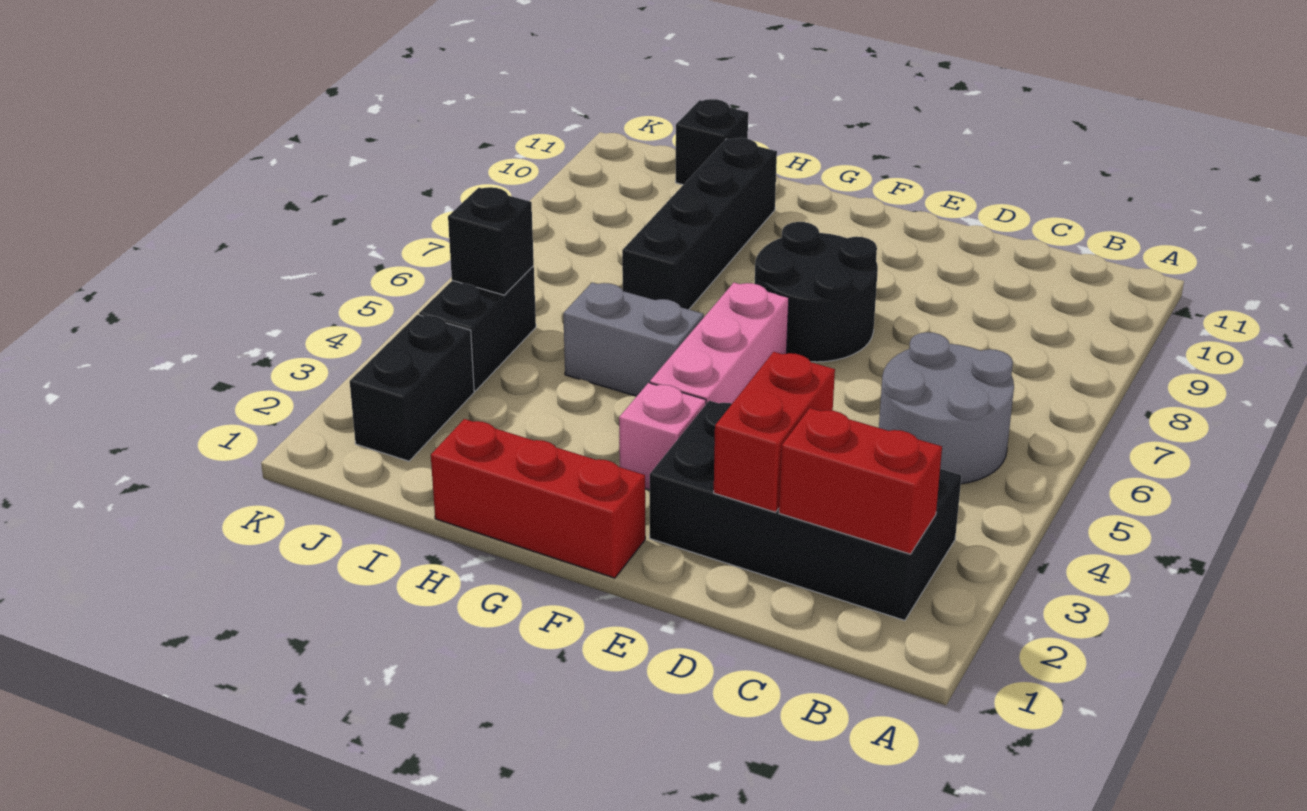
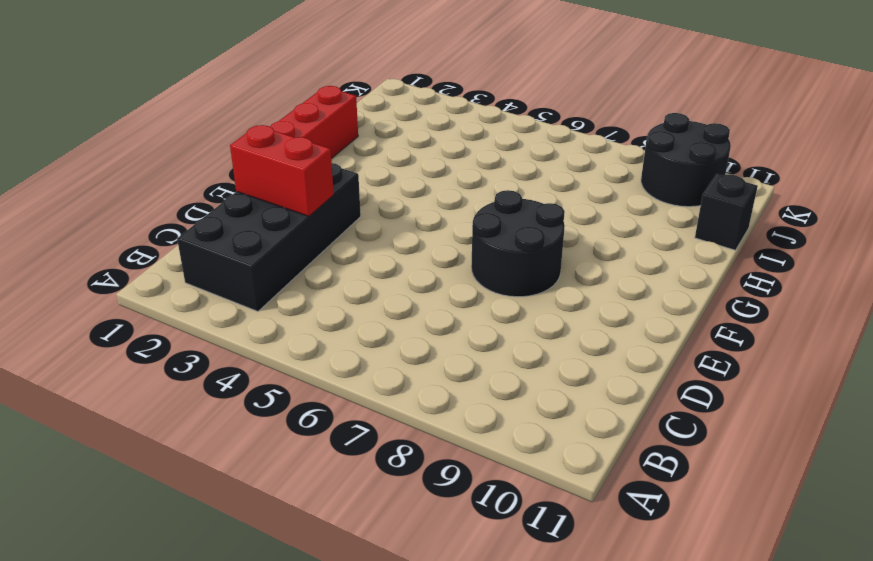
black 2x2 round brick [641,113,731,207] -> none
none -> grey 2x2 round brick [879,332,1014,484]
none -> pink 1x1 brick [619,383,706,490]
none -> pink 1x3 brick [650,283,789,404]

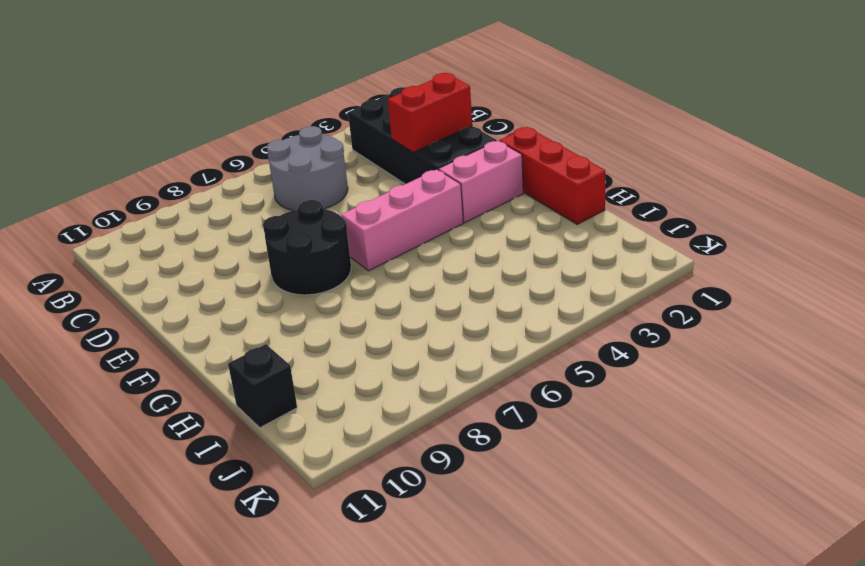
pink 1x2 brick [439,141,523,223] -> pink 1x1 brick [619,383,706,490]
none -> grey 1x2 brick [563,283,704,396]
none -> black 1x4 brick [622,138,777,309]
none -> black 1x2 brick [350,315,474,461]

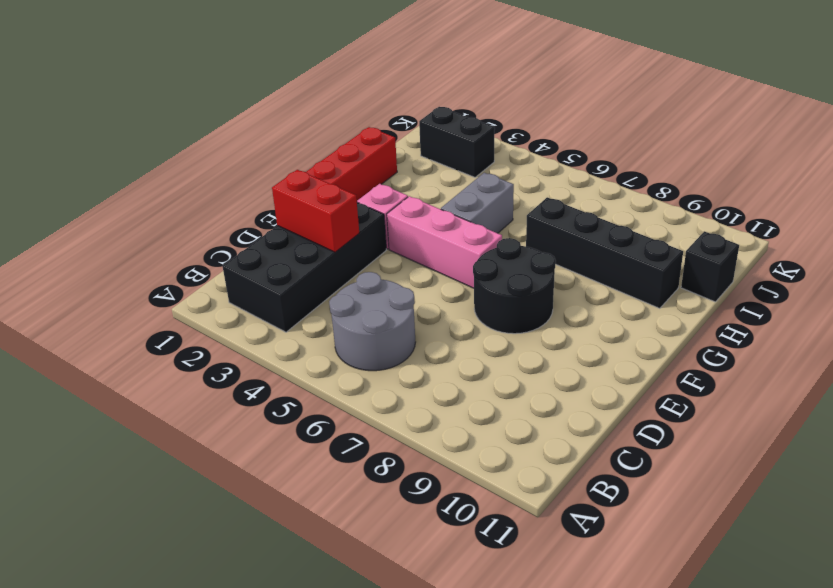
none -> black 1x2 brick [419,266,536,391]
none -> red 1x2 brick [779,408,942,554]
none -> black 1x1 brick [448,187,534,295]

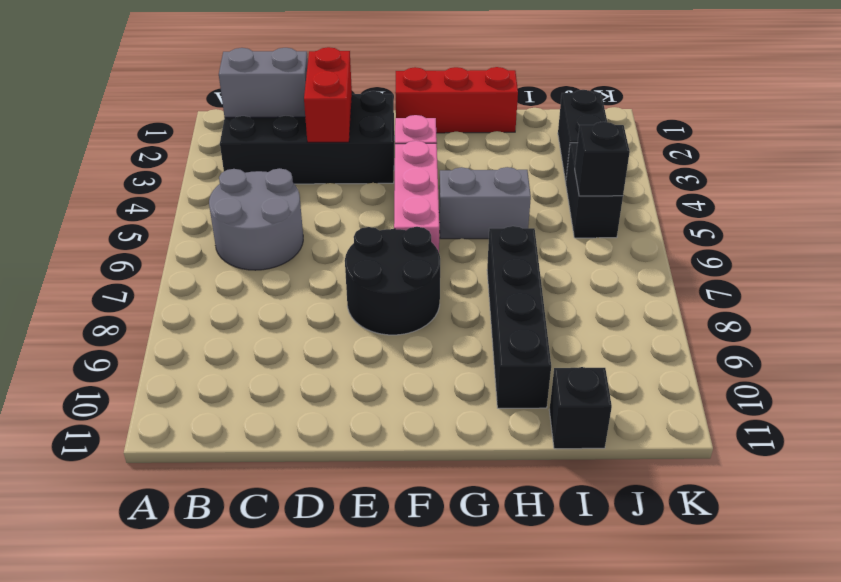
grey 1x2 brick [219,48,308,117] -> red 1x2 brick [779,408,942,554]

